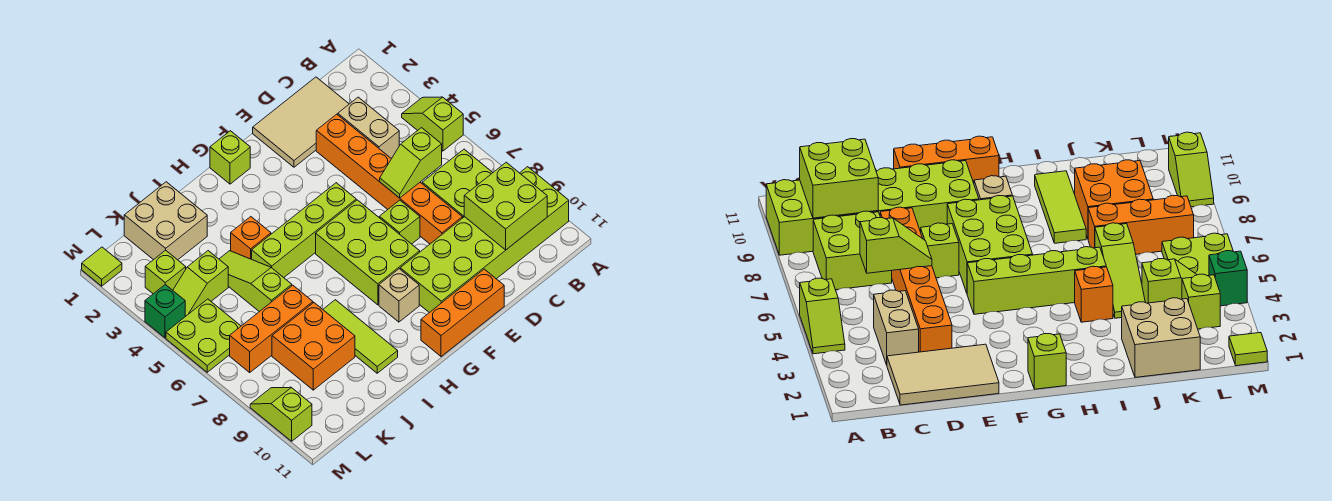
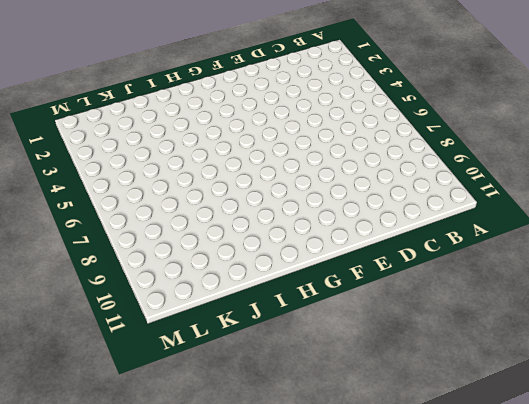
none -> lime 1x2 slope [402,97,463,151]
none -> lime 2x6 brick [400,167,569,313]
none -> lime 2x2 brick [422,149,493,218]

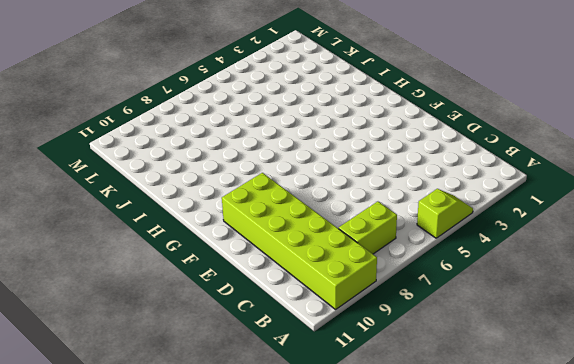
lime 1x2 brick [339,202,397,254] -> lime 2x2 brick [422,149,493,218]
none -> tan 2x3 tile [253,77,349,167]
none -> tan 1x2 brick [338,97,399,158]
none -> orange 1x6 brick [316,114,462,244]

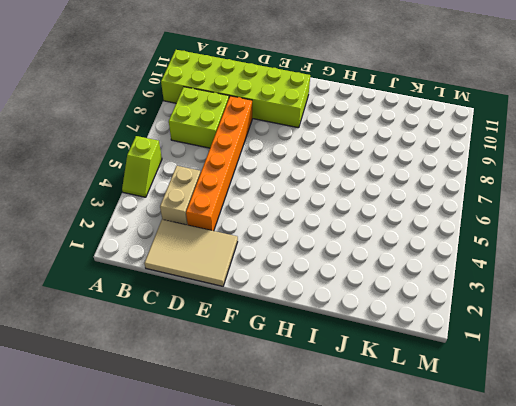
none -> lime 1x1 brick [379,200,420,244]
none -> orange 1x3 brick [421,269,504,357]
none -> lime 1x4 brick [252,183,356,277]

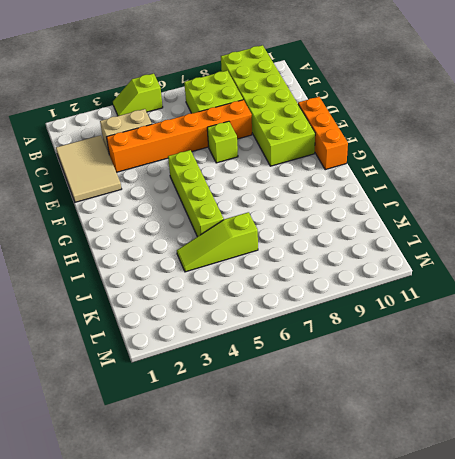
none -> lime 2x3 brick [316,200,420,305]
none -> lime 1x1 brick [210,131,250,184]
none -> tan 1x1 brick [379,269,419,322]

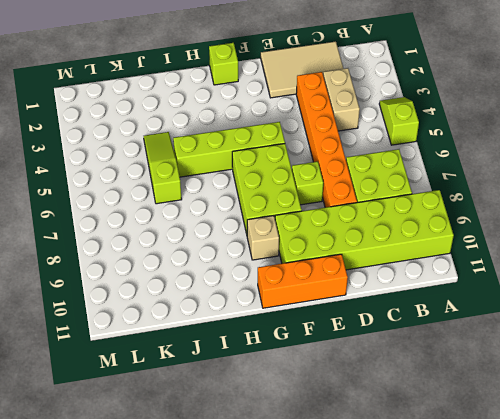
none -> orange 1x1 brick [231,217,271,259]
none -> lime 1x3 tile [323,300,398,373]
none -> tan 2x2 brick [124,182,207,260]

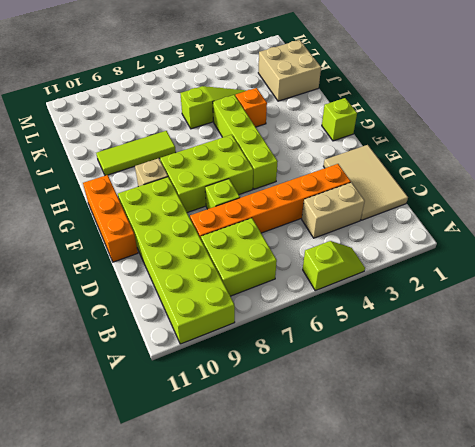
none -> orange 1x3 brick [230,285,313,372]
none -> orange 2x2 brick [272,303,355,390]
none -> lime 1x2 slope [173,251,228,316]

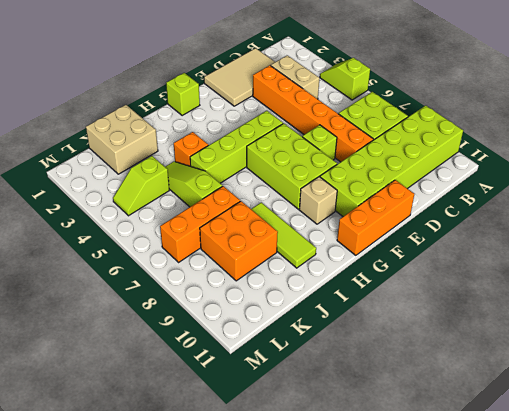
none -> lime 1x1 brick [145,250,186,294]
none -> lime 2x2 plate [166,299,241,372]
none -> lime 1x1 tile [82,247,122,286]

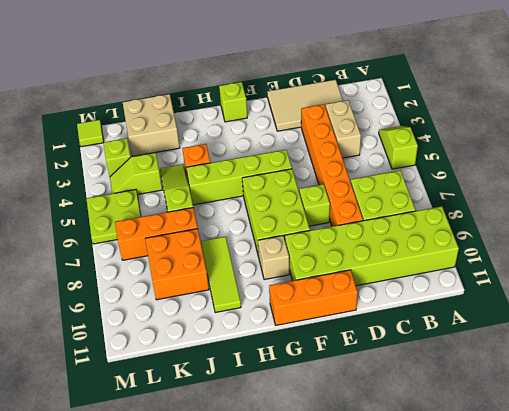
none -> green 1x1 brick [145,285,185,338]
none -> lime 1x2 slope [250,387,312,441]
none -> lime 2x2 brick [464,162,547,250]

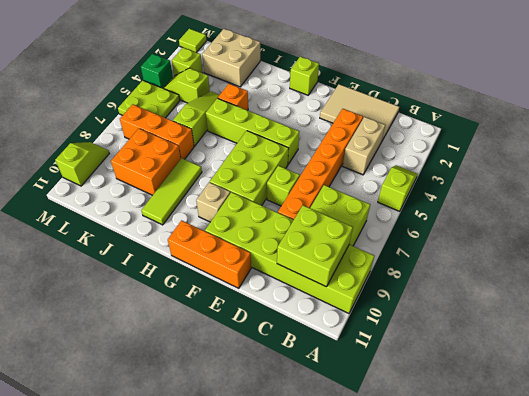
none -> lime 1x2 slope [380,128,442,198]

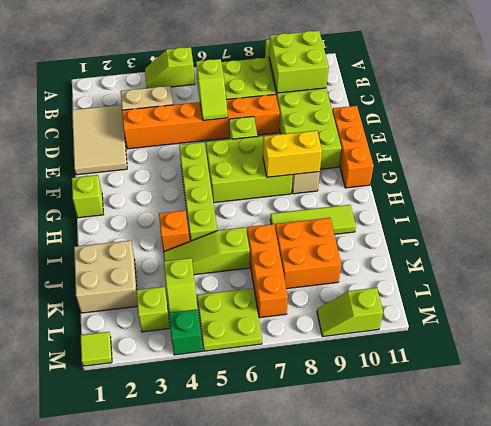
yellow 1x2 brick [263,131,322,177] -> none

